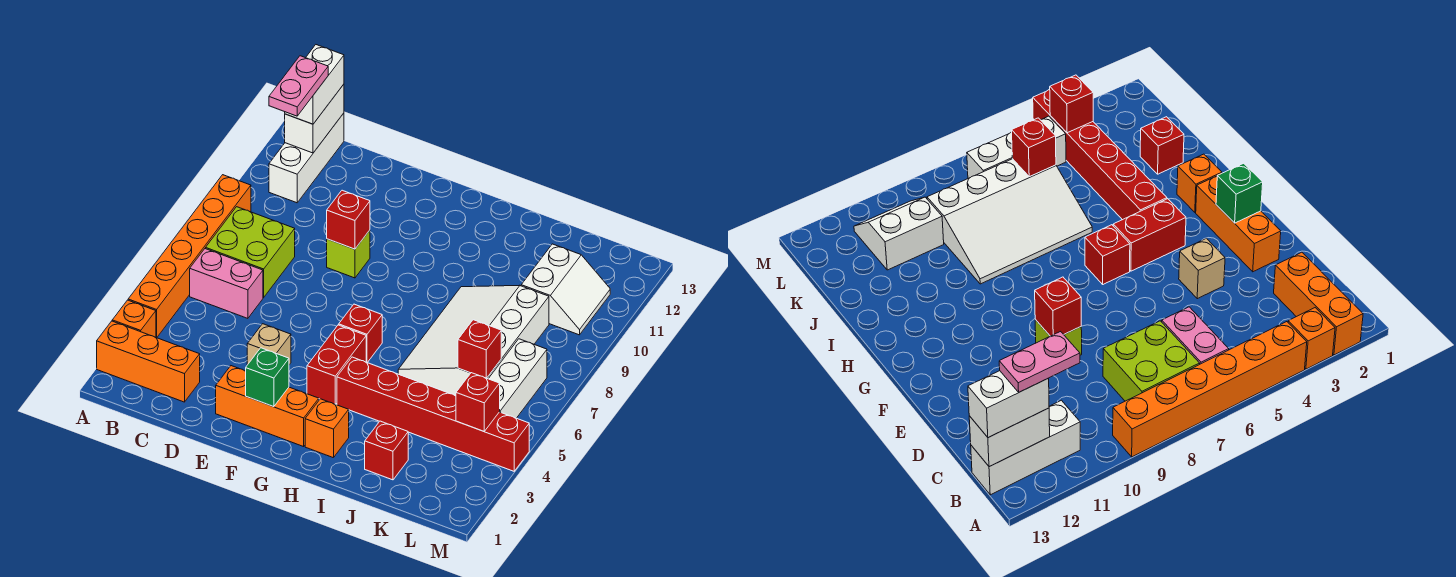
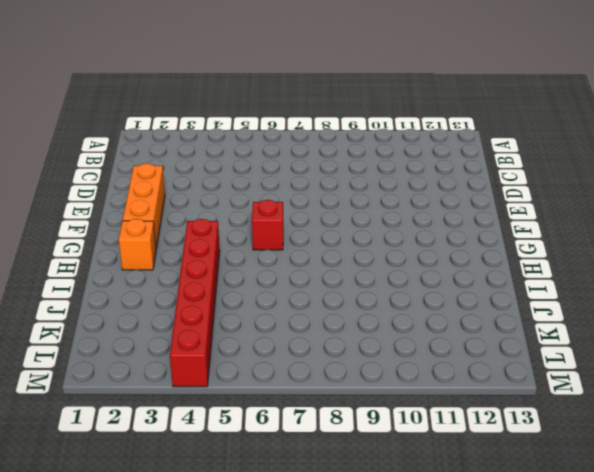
none -> orange 1x3 brick [97,321,200,402]
none -> orange 1x1 brick [112,300,156,337]
none -> orange 1x6 brick [128,175,251,338]

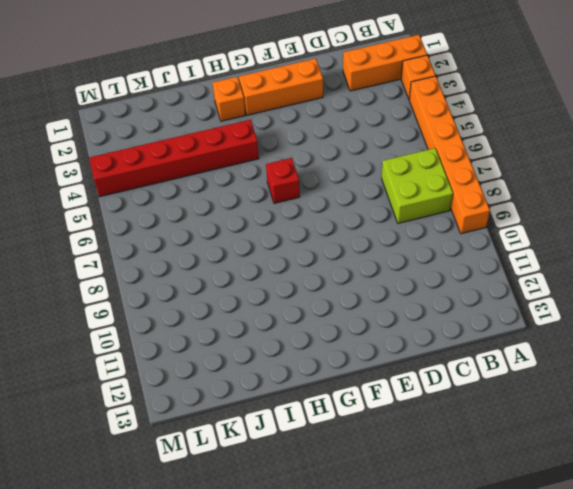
none -> pink 1x2 brick [190,249,263,318]
none -> white 1x3 brick [269,113,344,203]
none -> tan 1x1 brick [247,324,291,365]

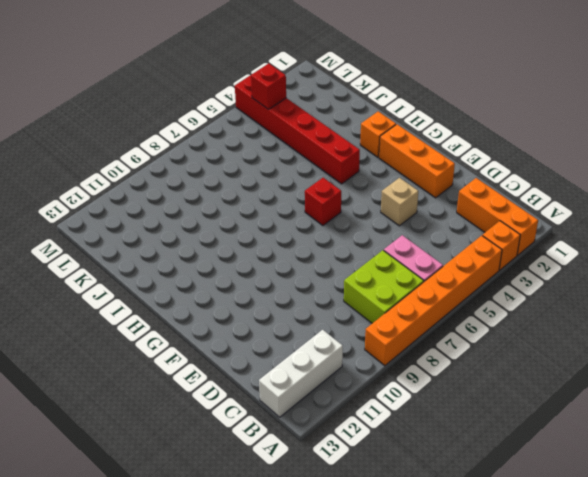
none -> lime 1x1 brick [327,230,370,278]
none -> red 1x2 brick [307,325,366,404]
none -> white 3x4 slope [398,285,549,396]

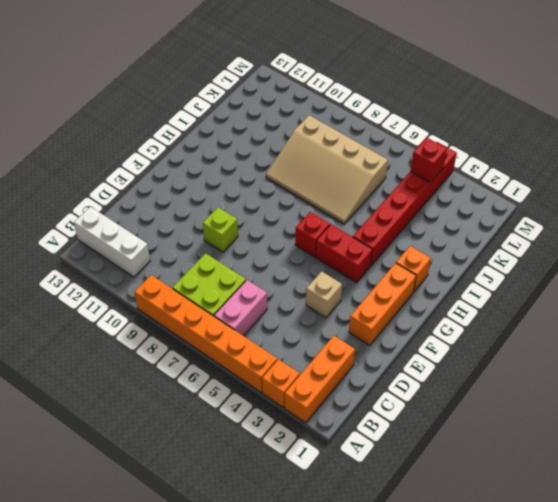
tan 3x4 slope [266,115,388,224] -> white 3x4 slope [398,285,549,396]
none -> red 1x1 brick [365,421,408,480]
none -> white 2x2 slope [521,244,610,335]
none -> white 1x3 brick [489,339,547,418]

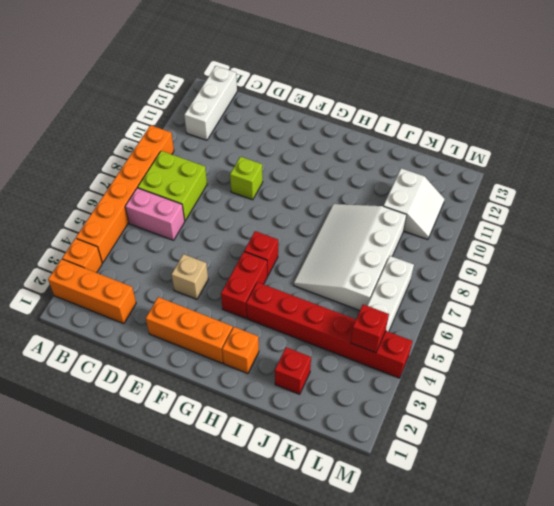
none -> white 1x2 brick [285,84,344,153]
none -> red 1x1 brick [327,190,370,249]
none -> green 1x1 brick [246,348,289,407]

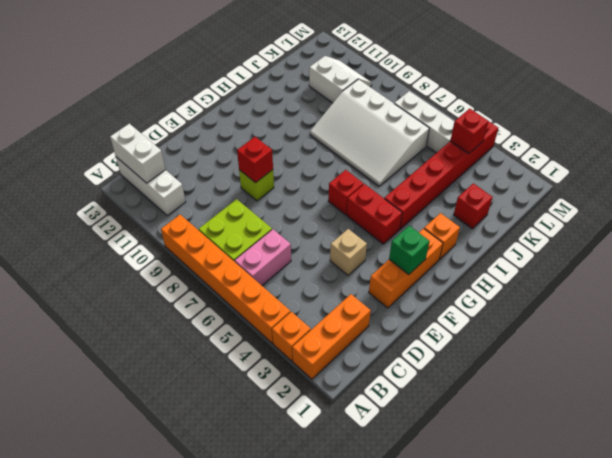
none -> red 1x1 brick [458,320,501,378]
none -> white 1x2 brick [285,45,344,124]
none -> pink 1x2 plate [269,56,328,116]

